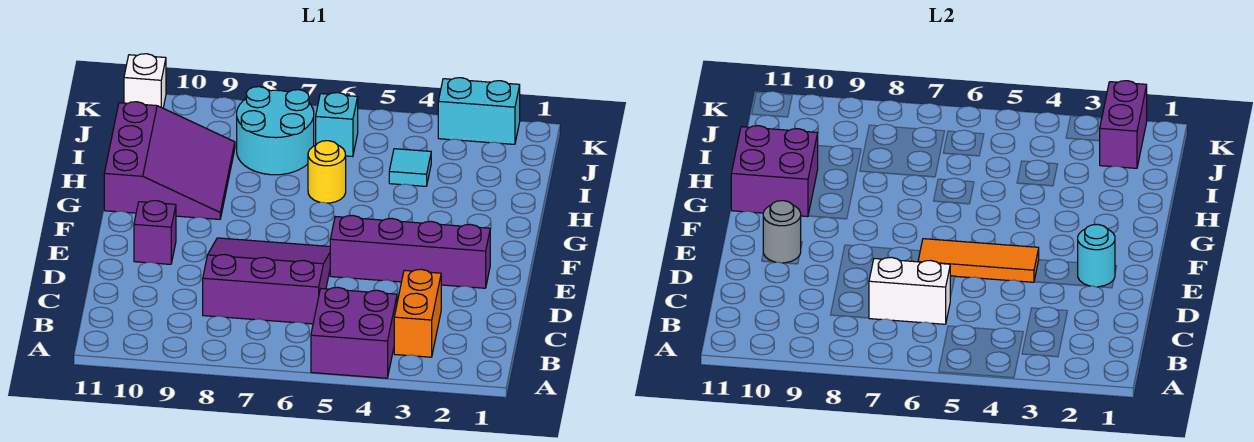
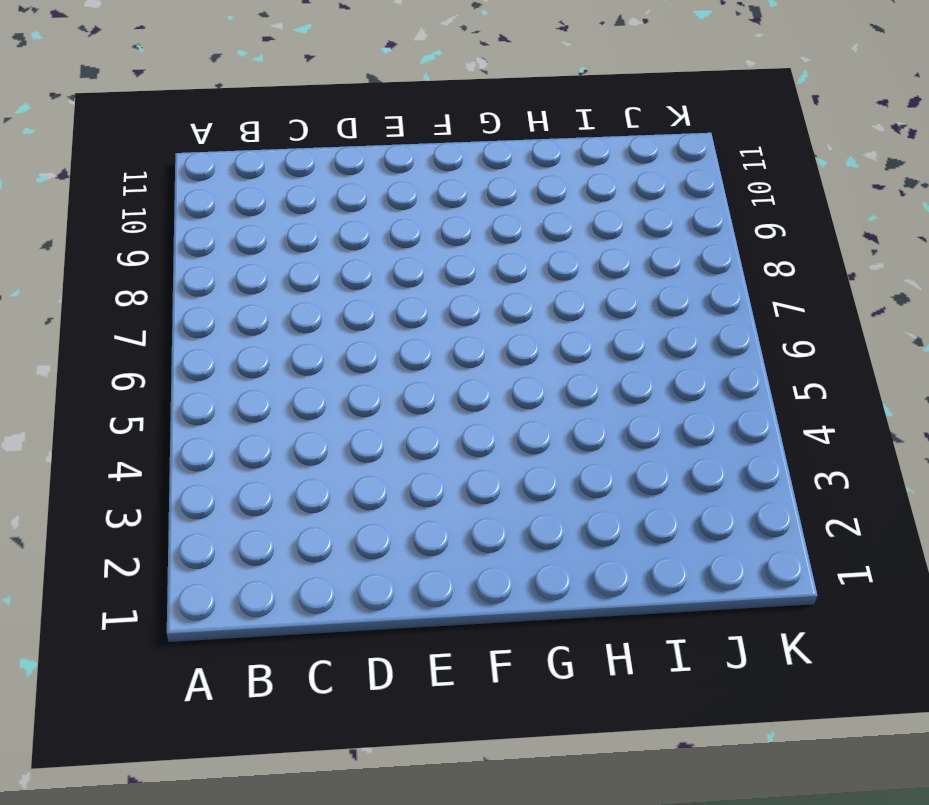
none -> purple 2x2 brick [311,287,397,378]
none -> orange 1x2 brick [394,269,441,357]
none -> purple 3x3 slope [203,238,330,324]

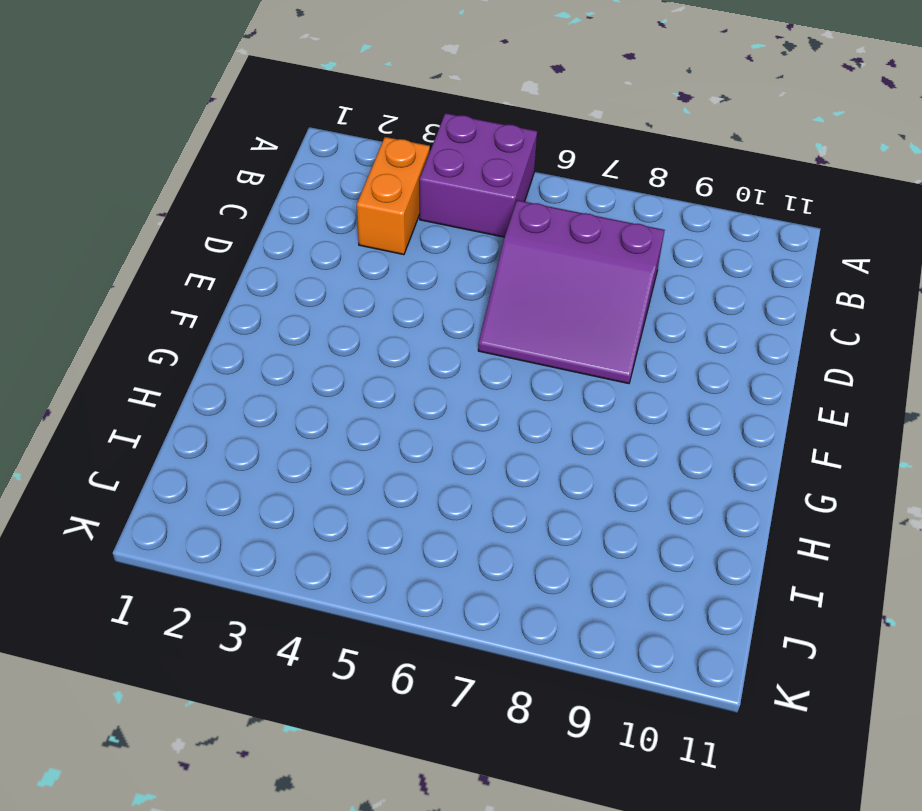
none -> purple 1x4 brick [330,216,490,288]
none -> purple 1x1 brick [134,201,176,264]
none -> purple 3x3 slope [104,102,235,219]

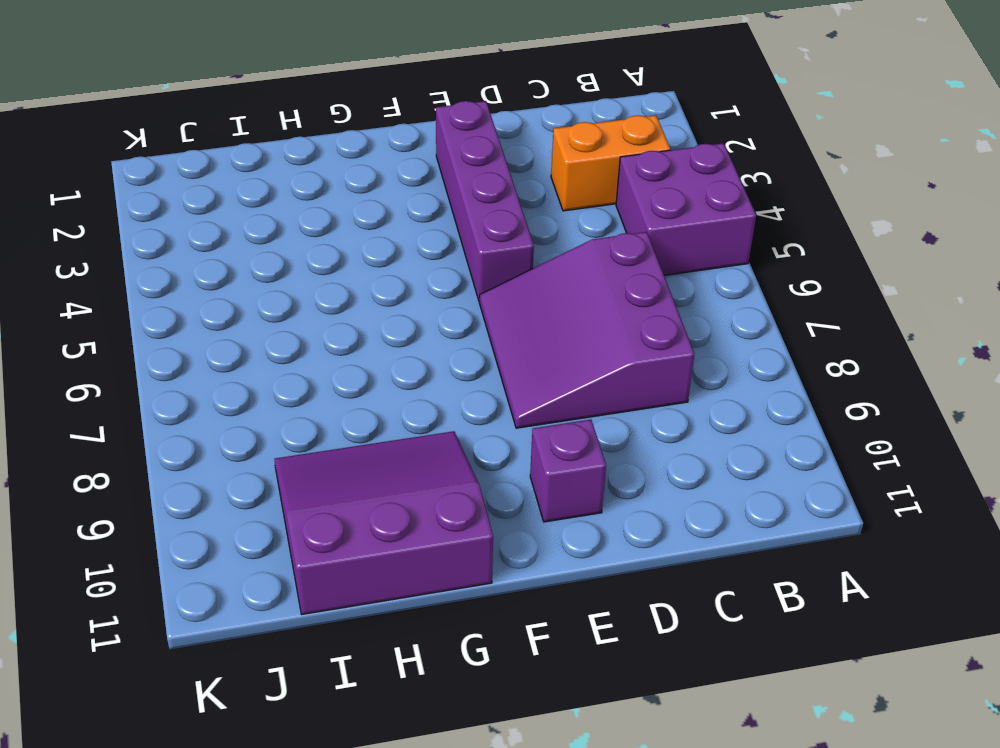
none -> yellow 1x1 round brick [308,141,346,203]
none -> cyan 1x1 tile [389,149,431,186]
none -> cyan 2x2 round brick [237,87,314,175]

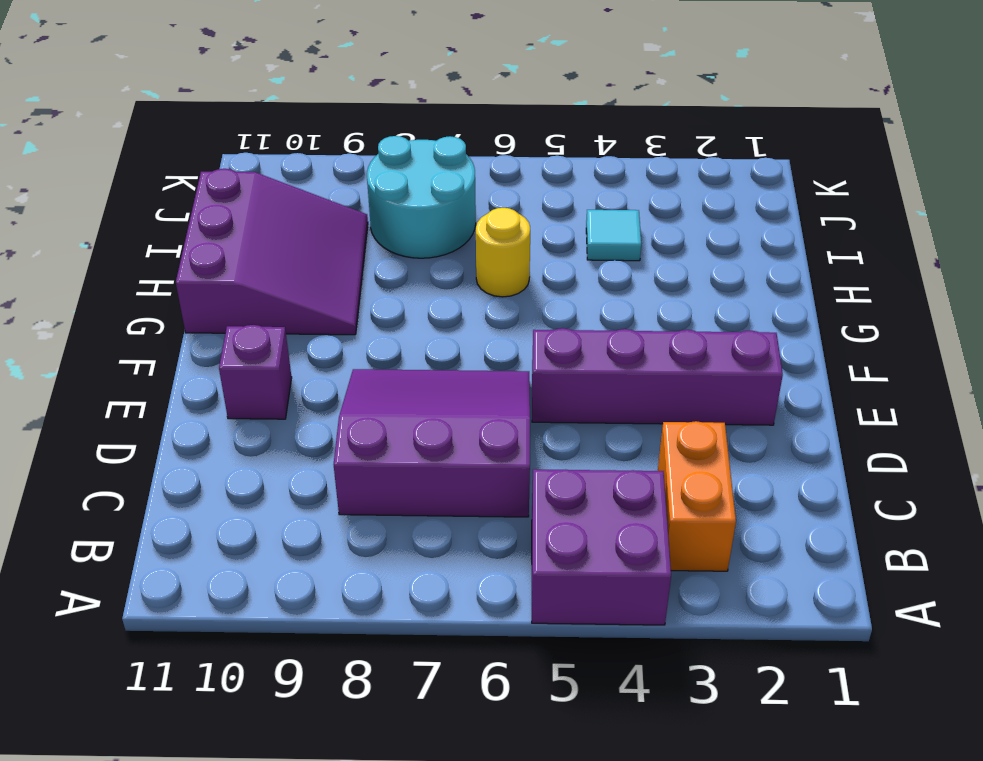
none -> cyan 1x1 brick [316,93,358,157]
none -> cyan 1x2 brick [438,78,520,144]
none -> white 1x1 brick [124,54,166,108]

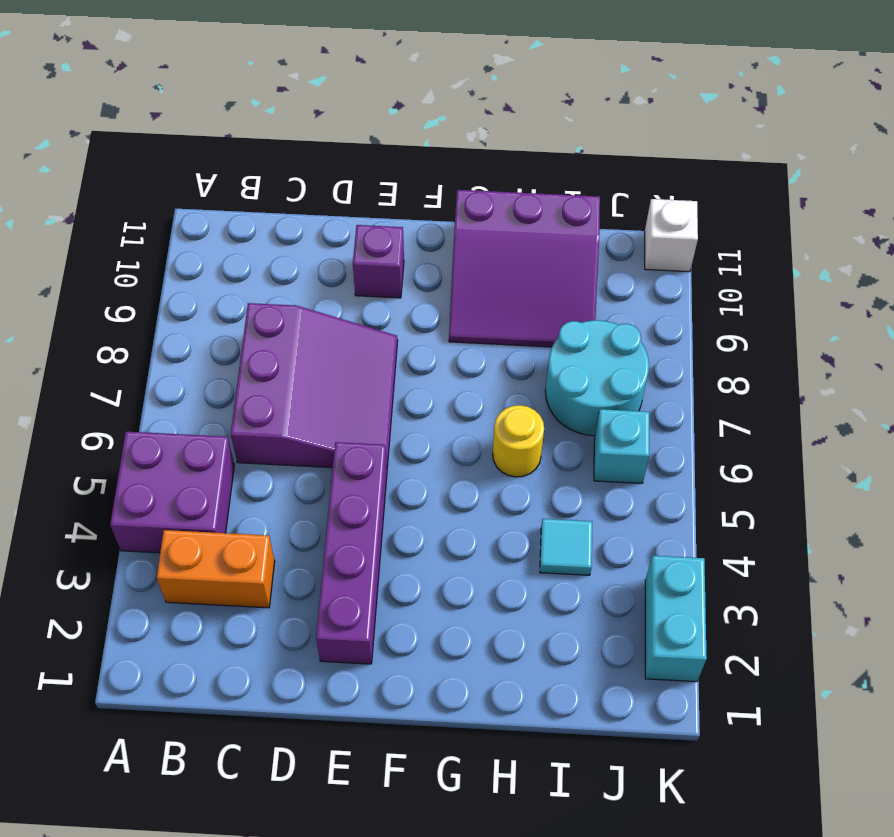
none -> white 1x2 brick [869,257,950,324]
none -> cyan 1x1 round brick [1078,224,1115,287]
none -> orange 1x3 tile [918,239,1039,282]

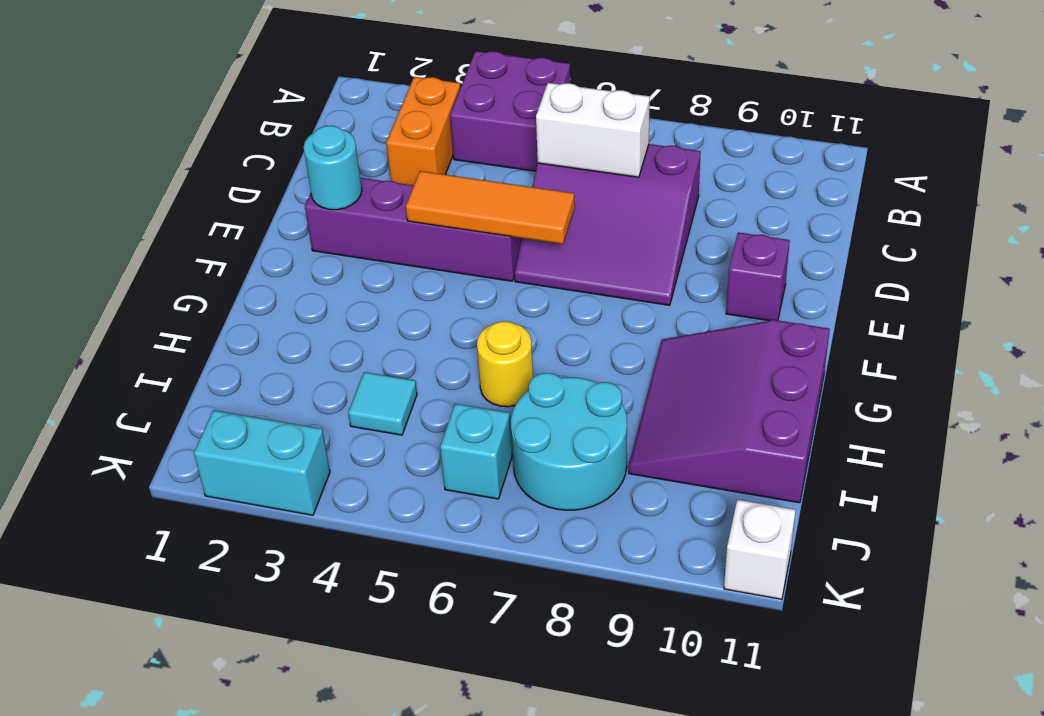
none -> grey 1x1 round brick [763,201,801,263]
none -> purple 2x2 brick [731,126,818,217]
none -> purple 1x2 brick [1100,81,1147,168]

